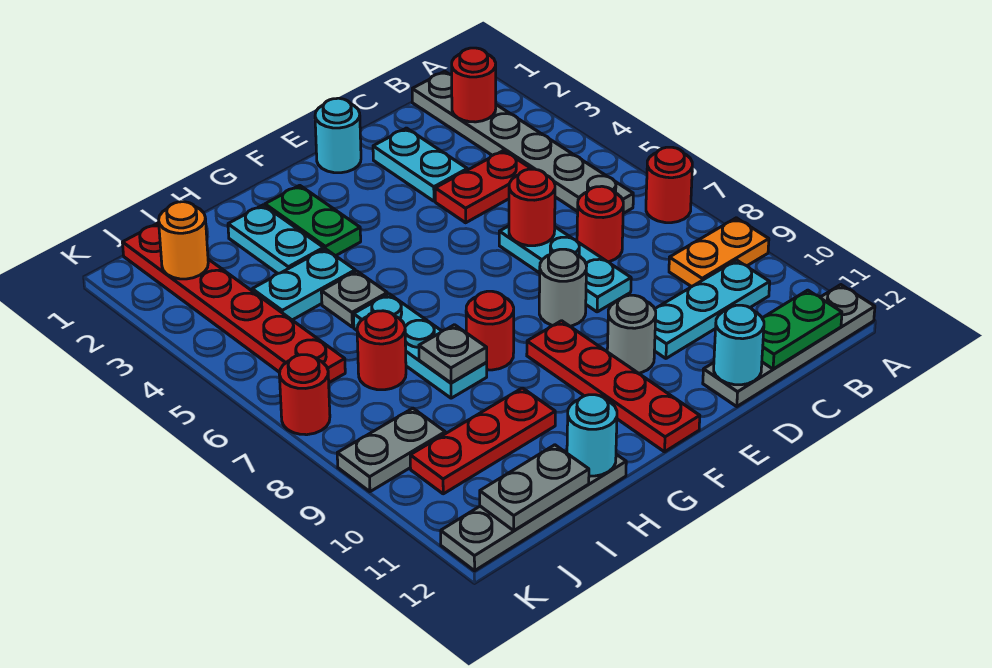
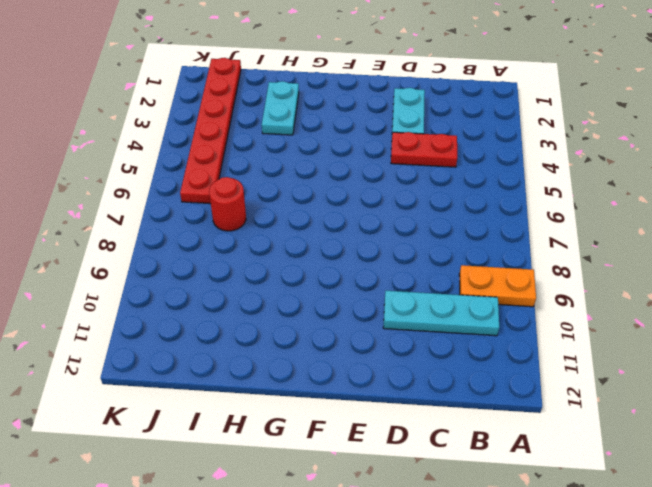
none -> red 1x1 round brick [646,147,692,223]
none -> grey 1x4 plate [703,285,875,406]
none -> grey 1x6 plate [412,71,633,213]
none -> red 1x1 round brick [577,186,623,262]

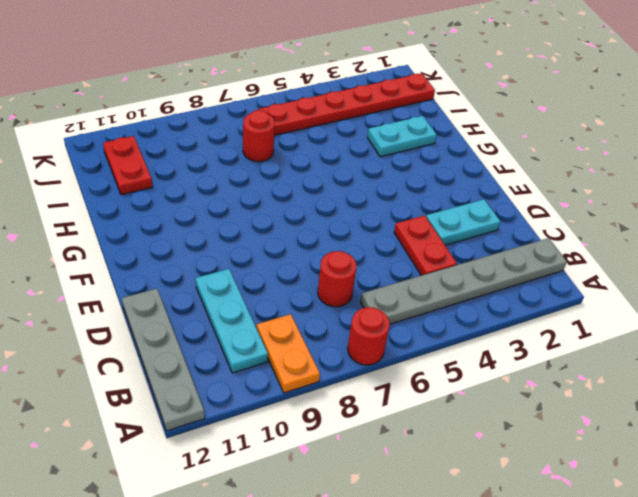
red 1x2 plate [103,136,152,195] -> none
none -> cyan 1x3 plate [499,226,631,312]
none -> cyan 1x1 round brick [315,98,361,173]
none -> grey 1x1 round brick [539,249,587,326]
none -> grey 1x1 round brick [607,295,656,373]

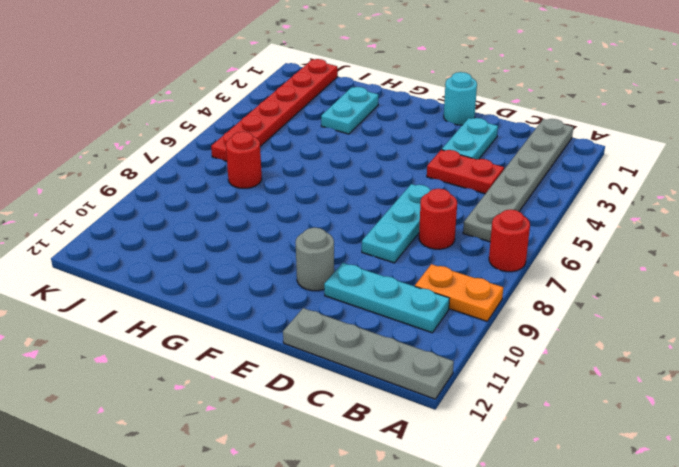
none -> grey 1x1 round brick [539,249,587,326]
none -> red 1x4 plate [527,321,700,452]
none -> green 1x2 plate [265,185,361,256]
none -> red 1x1 round brick [466,291,514,370]

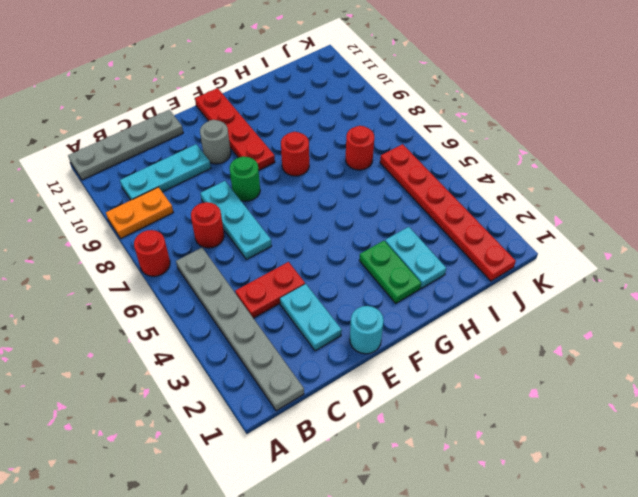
green 1x1 round brick [230,156,260,201] -> grey 1x1 round brick [539,249,587,326]
none -> cyan 1x2 plate [252,249,355,320]
none -> grey 1x1 plate [321,271,387,327]
none -> cyan 1x3 plate [353,294,487,398]
none -> red 1x3 plate [410,388,555,494]

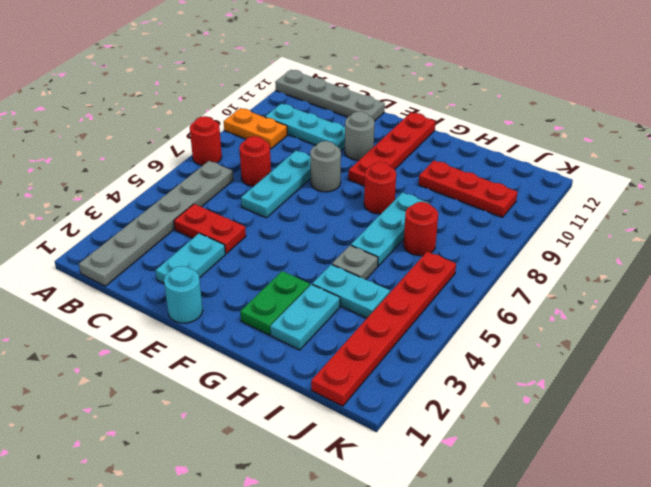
none -> grey 1x4 plate [441,454,626,571]
none -> grey 1x2 plate [337,408,445,492]
none -> red 1x1 round brick [279,355,330,435]
none -> red 1x1 round brick [452,48,496,122]

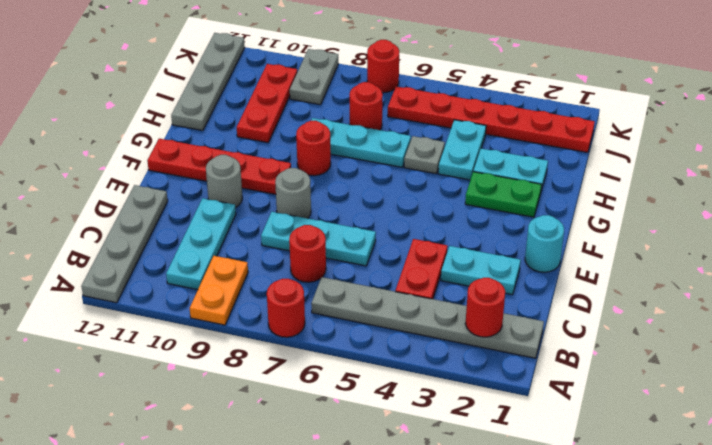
none -> green 1x2 plate [762,290,842,369]
none -> red 1x1 round brick [509,169,555,246]
none -> cyan 1x1 round brick [714,305,764,385]
none -> grey 1x1 plate [419,325,487,383]

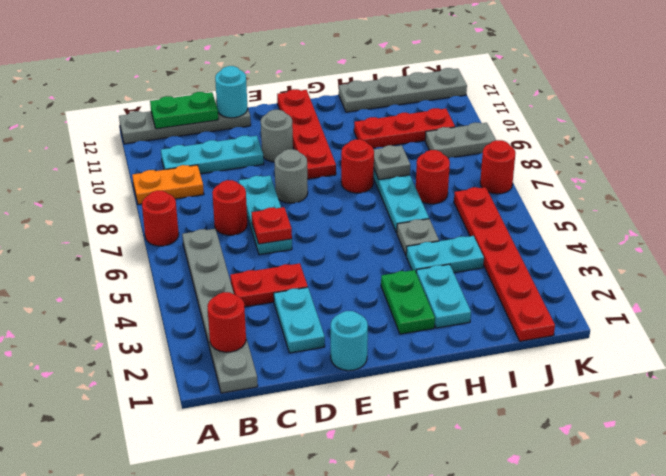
red 1x1 plate [252,207,292,244] -> red 1x1 round brick [509,169,555,246]
none -> cyan 1x1 round brick [567,395,617,476]
none -> grey 1x2 plate [480,445,589,530]
none -> orange 1x1 round brick [159,202,208,279]

